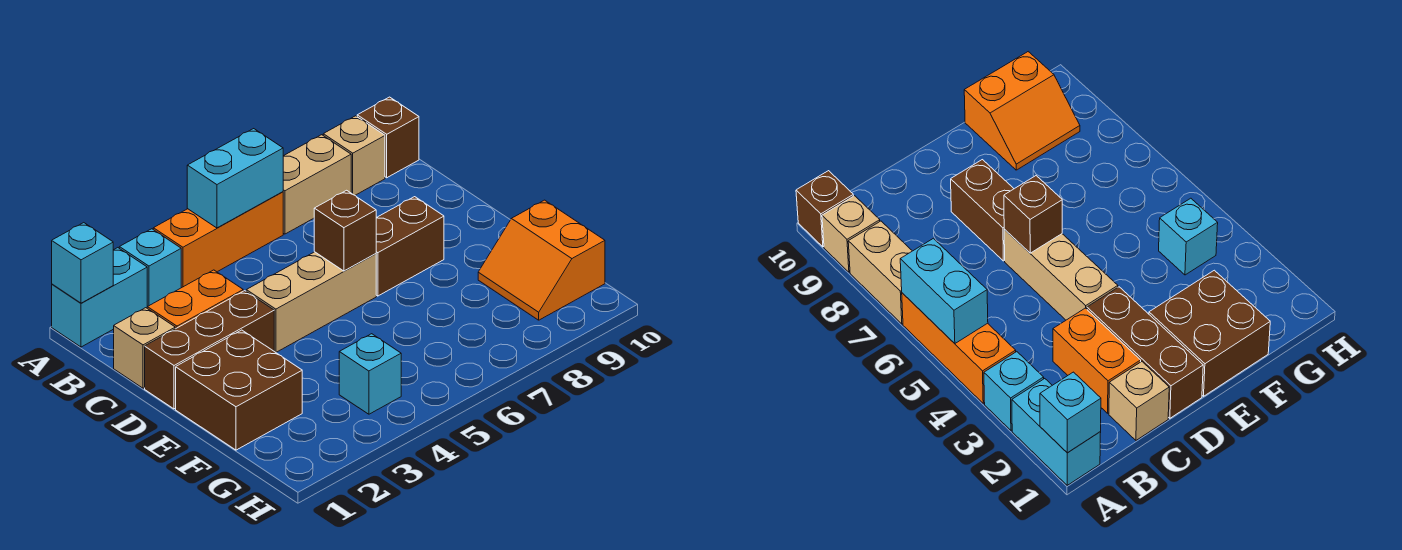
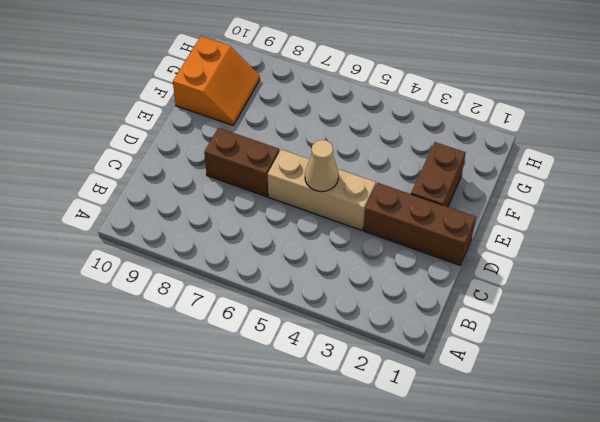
tan 1x1 cone [305,140,338,191] -> none
brown 1x2 brick [411,142,466,207] -> brown 2x2 brick [176,330,302,450]
none -> cyan 1x2 brick [52,248,147,347]
none -> cyan 1x1 brick [119,229,181,307]
none -> orange 1x3 brick [153,192,283,288]

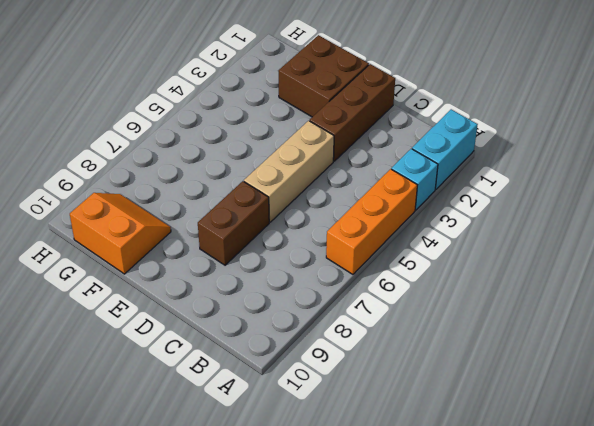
none -> tan 1x2 brick [283,135,351,234]
none -> tan 1x1 brick [323,116,385,195]
none -> brown 1x1 brick [357,97,419,178]

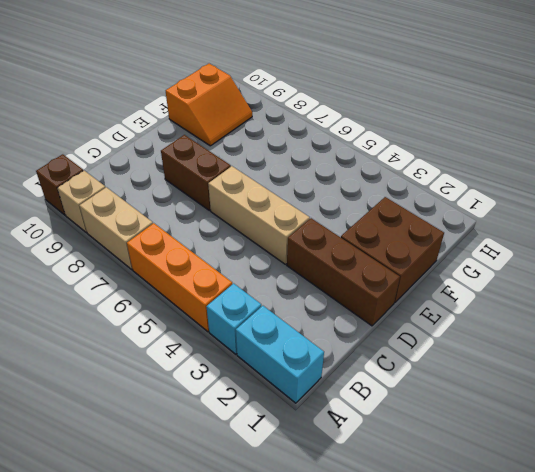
none -> tan 1x1 brick [114,308,175,388]
none -> orange 1x2 brick [147,270,243,329]
none -> cyan 1x1 brick [339,334,401,414]

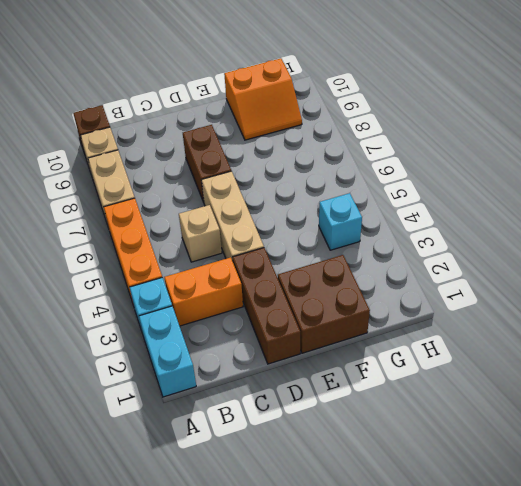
orange 1x2 brick [164,257,243,326] -> orange 1x2 brick turned to [147,270,243,329]
tan 1x1 brick [179,205,222,262] -> tan 1x1 brick moved to [114,308,175,388]
none -> cyan 1x1 brick [52,223,113,303]
none -> cyan 1x2 brick [187,129,283,228]
none -> brown 1x1 brick [314,190,376,271]

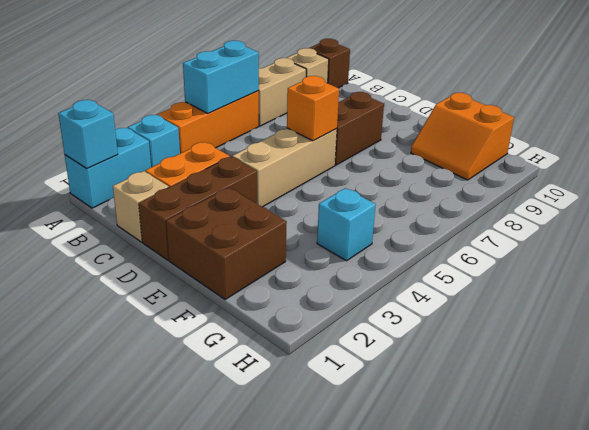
orange 1x1 brick [287,76,339,141] -> brown 1x1 brick [314,190,376,271]

